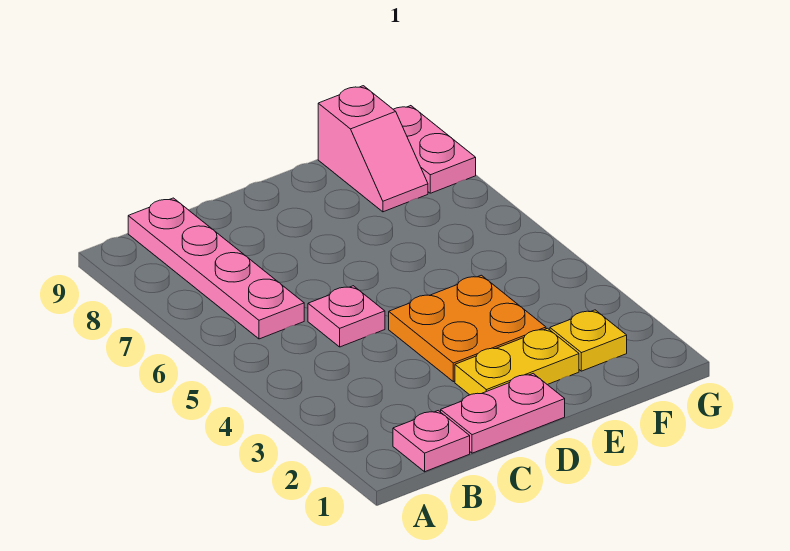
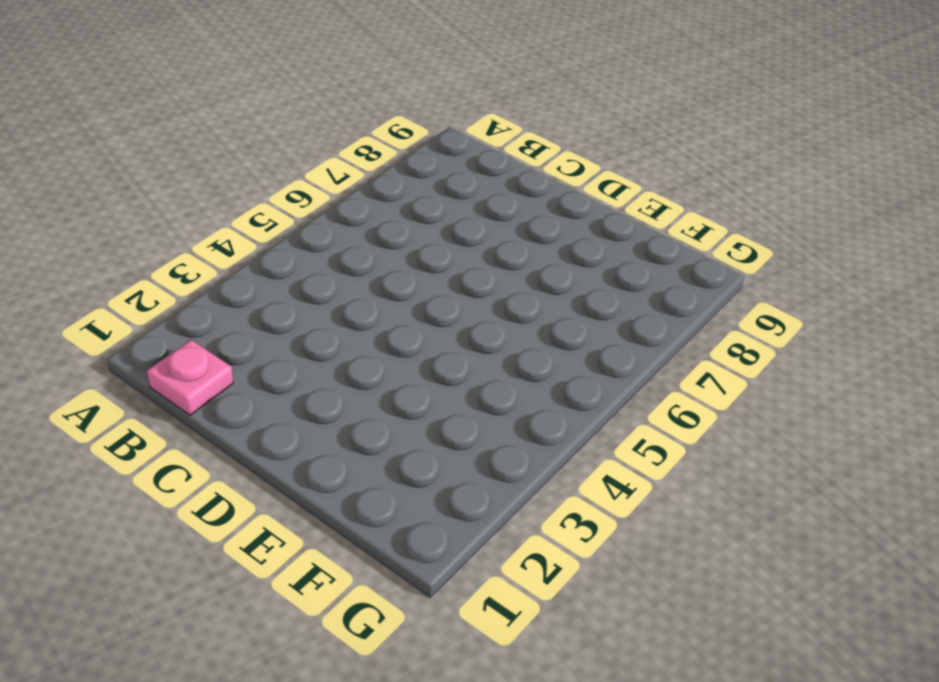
none -> pink 1x4 plate [128,198,304,339]
none -> pink 1x2 plate [441,374,565,453]

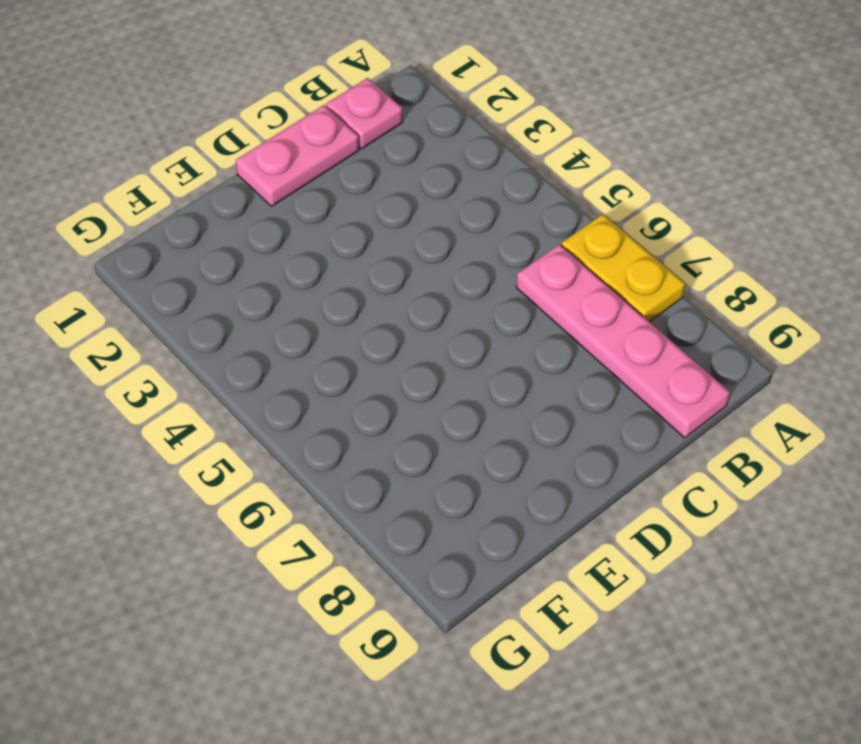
yellow 1x2 plate [561,214,685,322] -> yellow 1x2 plate turned to [455,328,579,395]
none -> pink 1x1 plate [308,286,385,347]
none -> orange 2x2 plate [389,275,546,382]

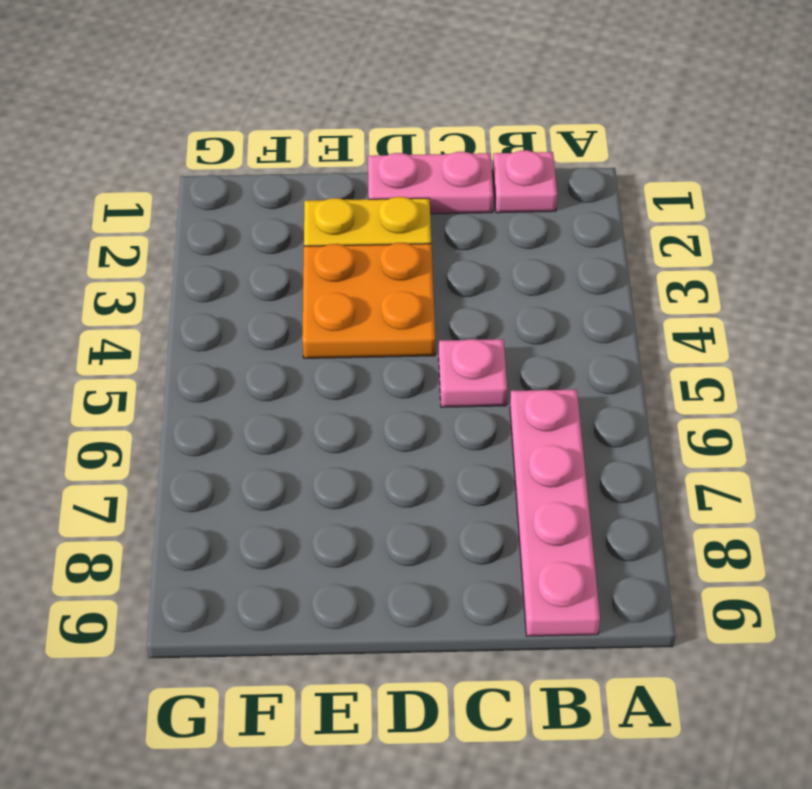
none -> yellow 1x1 plate [550,310,627,371]
none -> pink 1x2 slope [318,86,428,212]

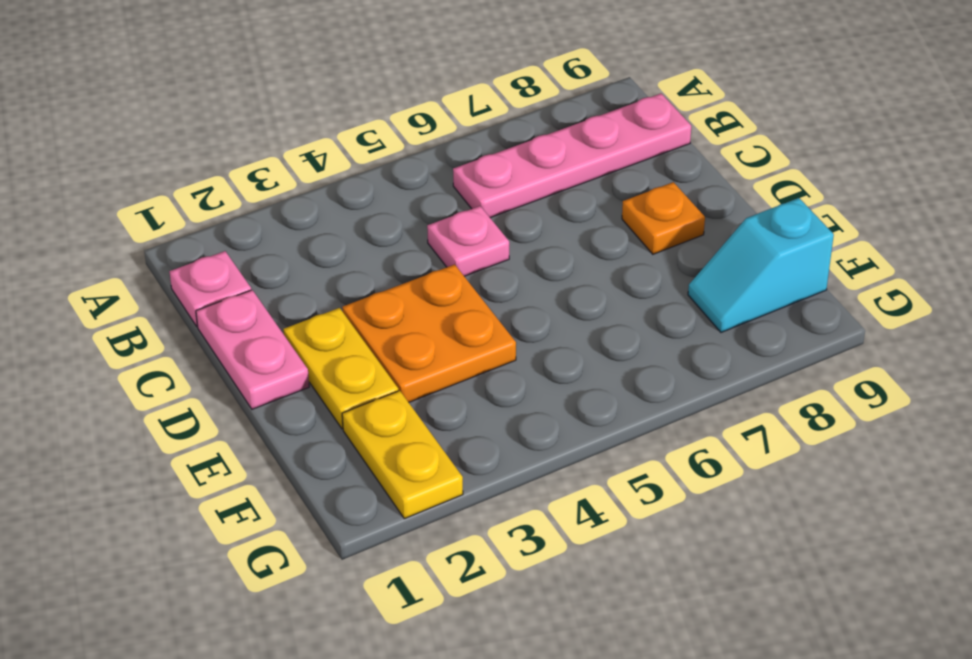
orange 1x1 plate [622,182,705,254] -> none
yellow 1x2 plate [342,391,463,519] -> yellow 1x1 plate [550,310,627,371]
cyan 1x2 slope [688,198,834,332] -> pink 1x2 slope [318,86,428,212]
none -> pink 1x2 plate [393,106,476,193]

